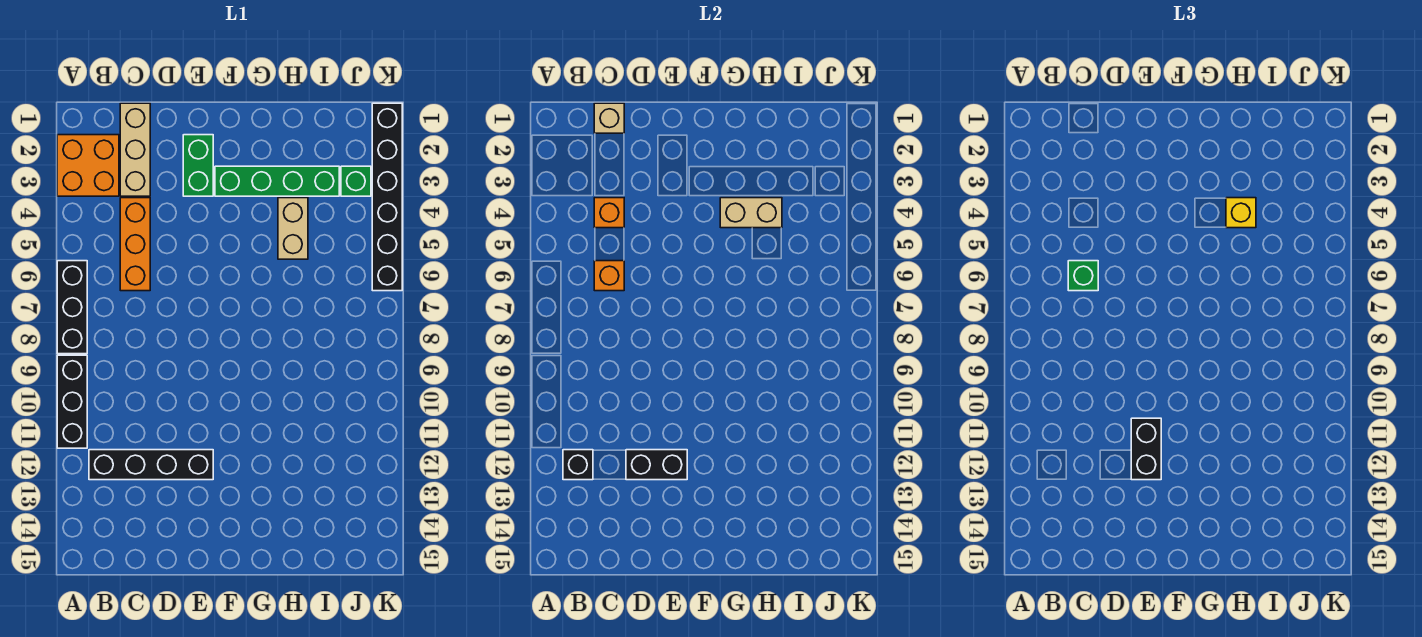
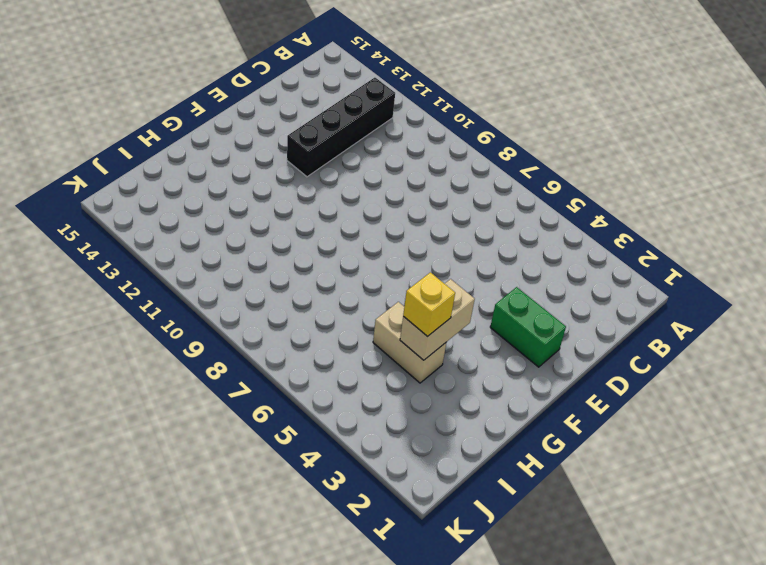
none -> orange 2x2 brick [57,135,119,196]
none -> black 1x3 brick [57,261,87,354]
none -> black 1x3 brick [57,355,87,448]

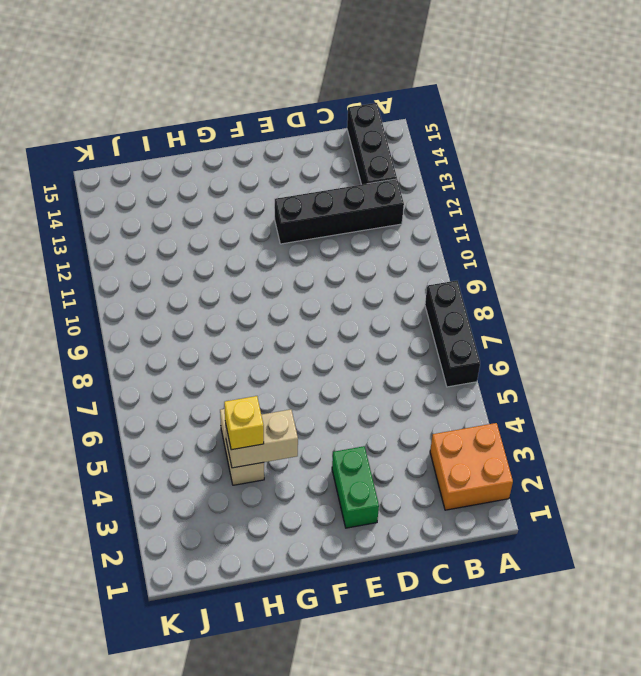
black 1x3 brick [347,103,397,185] -> black 1x3 brick moved to [57,355,87,448]
none -> tan 1x3 brick [120,103,150,196]
none -> orange 1x3 brick [120,198,150,291]
none -> green 1x4 brick [215,166,339,196]

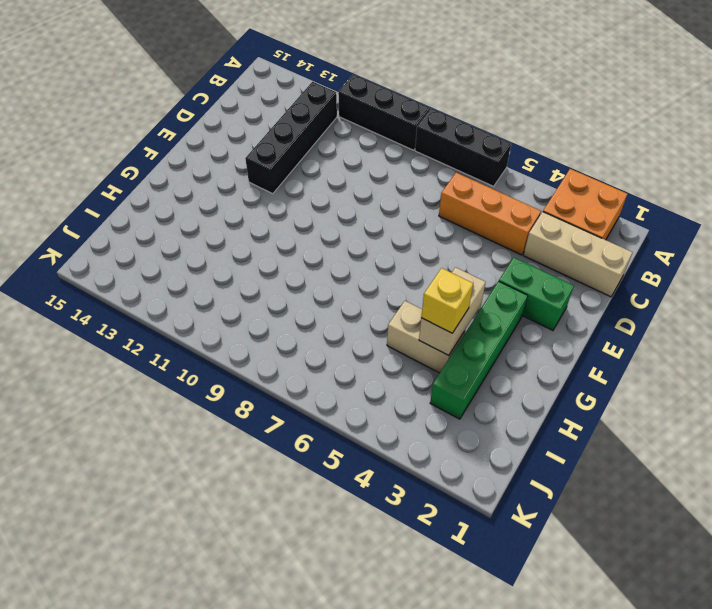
none -> green 1x1 brick [341,166,371,196]
none -> black 1x6 brick [372,103,402,291]
none -> black 1x1 brick [563,450,593,480]

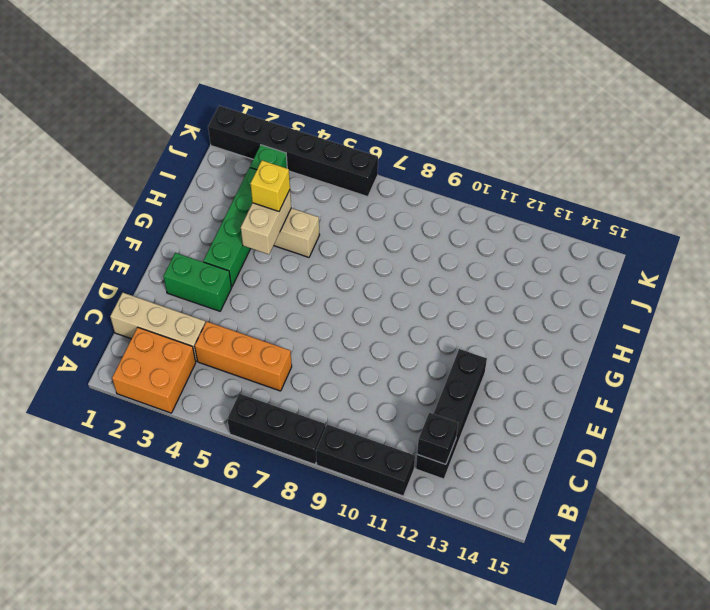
none -> tan 1x1 brick [594,103,624,133]
none -> orange 1x1 brick [594,198,624,228]
none -> orange 1x1 brick [594,261,624,291]

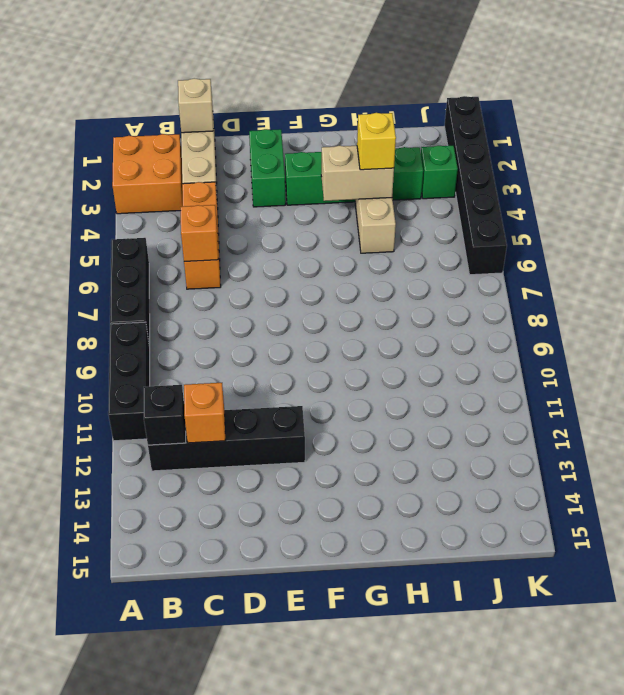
orange 1x1 brick [184,383,225,443] -> orange 1x1 brick moved to [594,198,624,228]
none -> black 1x2 brick [626,450,687,480]
none -> green 1x1 brick [1068,261,1098,291]
none -> black 1x2 brick [1131,418,1161,480]

